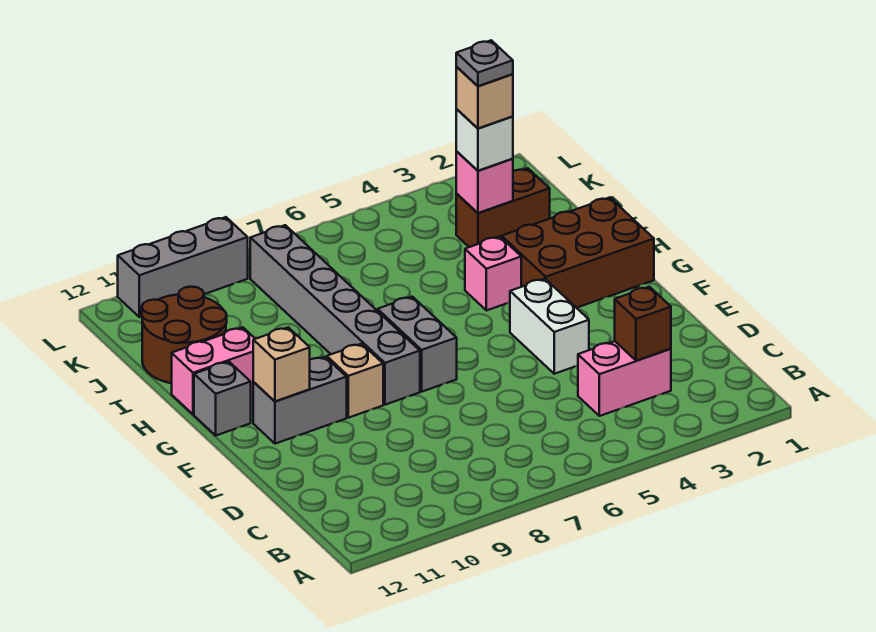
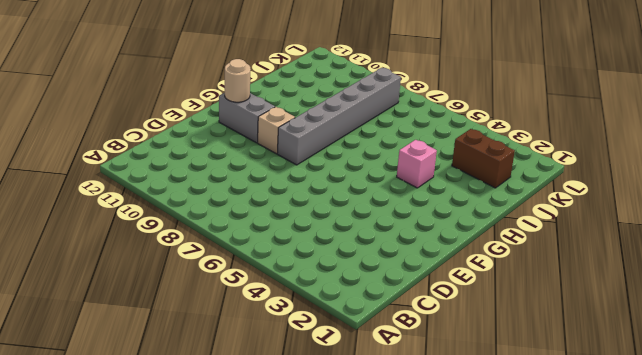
tan 1x1 round brick [225,59,251,102] -> tan 1x1 brick [253,327,310,401]
none -> pink 1x2 brick [578,341,671,416]
none -> white 1x2 brick [510,279,589,374]
none -> grey 1x2 brick [378,297,457,392]

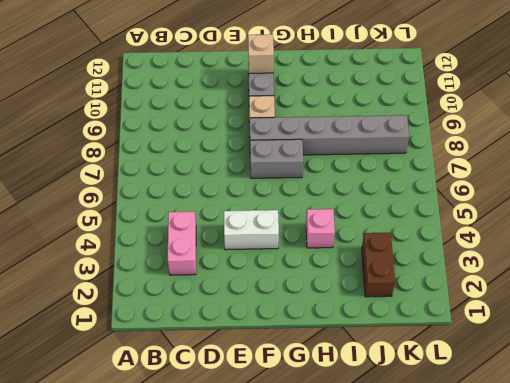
none -> brown 2x3 brick [502,197,654,308]
none -> grey 1x1 brick [194,362,251,435]
none -> pink 1x2 brick [172,328,255,415]

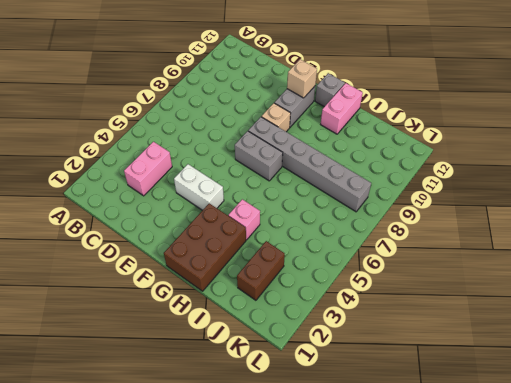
none -> brown 2x2 round brick [142,287,227,383]
none -> grey 1x3 brick [118,217,248,317]
none -> brown 1x1 brick [615,287,671,361]

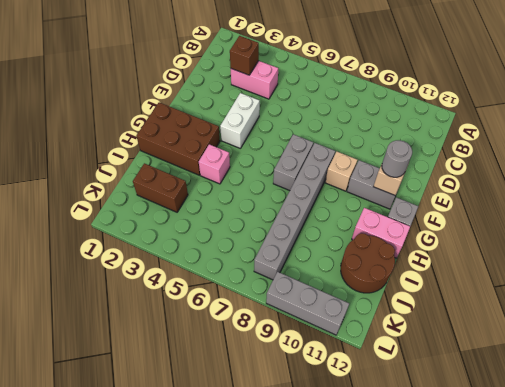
grey 1x1 round brick [382,140,412,177] -> none
none -> pink 1x1 brick [456,152,513,213]
none -> white 1x1 brick [456,109,513,171]
none -> tan 1x1 brick [456,67,513,128]

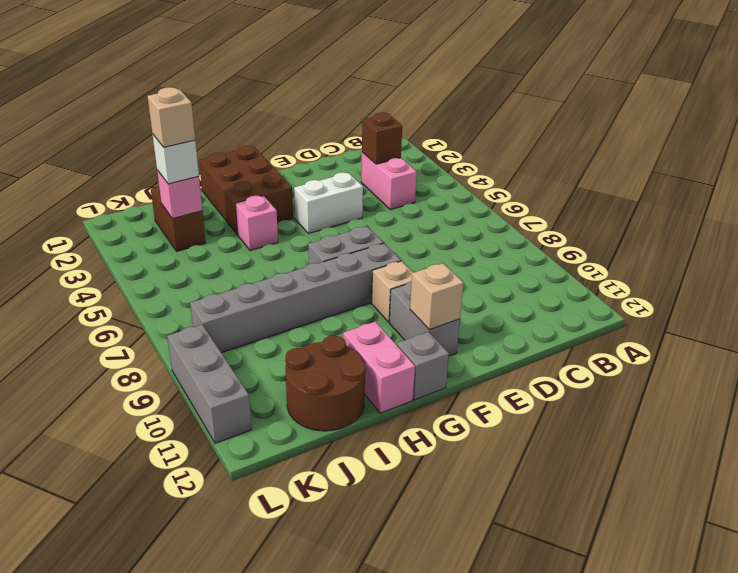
none -> grey 1x1 plate [456,40,513,86]

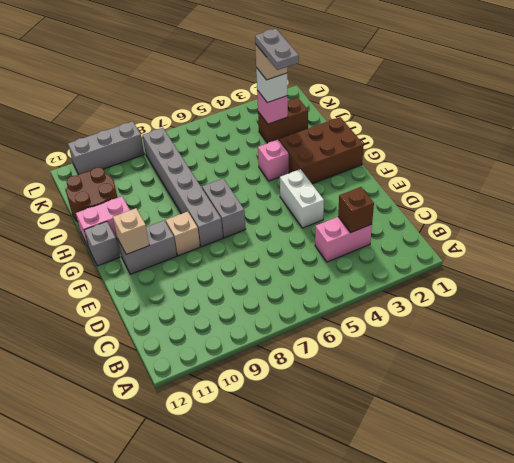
grey 1x2 plate [255,29,299,70] -> grey 1x1 plate [456,40,513,86]

